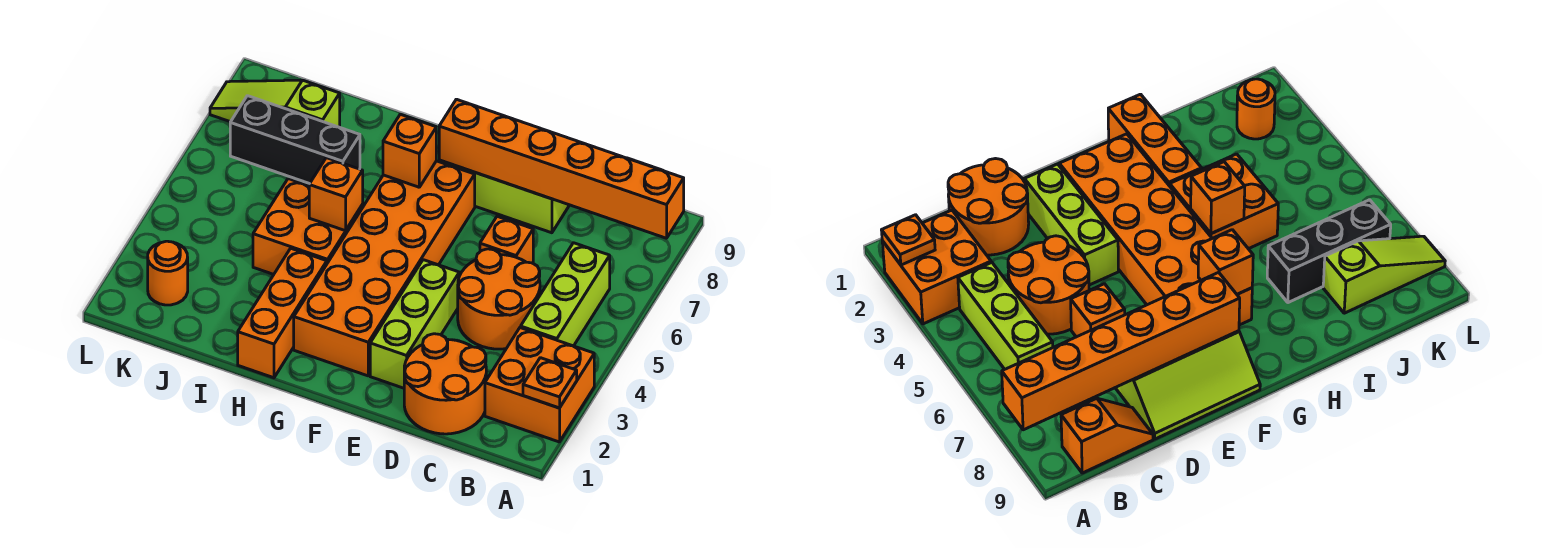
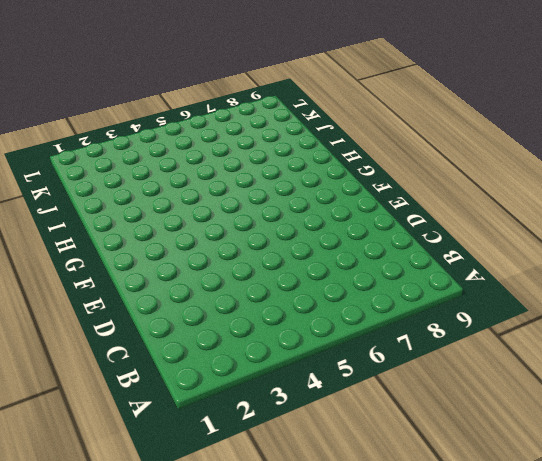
none -> orange 2x2 brick [485,328,594,442]
none -> lime 1x3 brick [521,243,610,346]
none -> orange 1x2 slope [1061,398,1153,473]

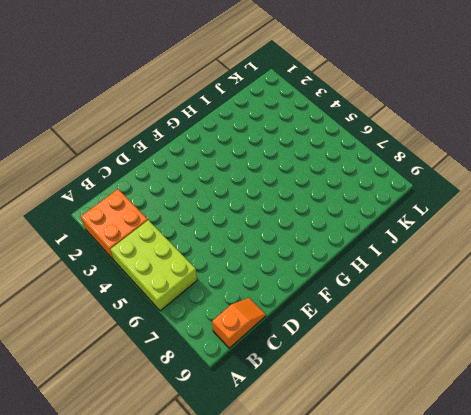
lime 2x3 brick [111,220,197,311] -> lime 1x3 brick [521,243,610,346]
none -> orange 2x2 round brick [404,334,486,434]
none -> orange 2x2 round brick [458,249,540,349]
none -> orange 1x1 brick [480,216,533,263]

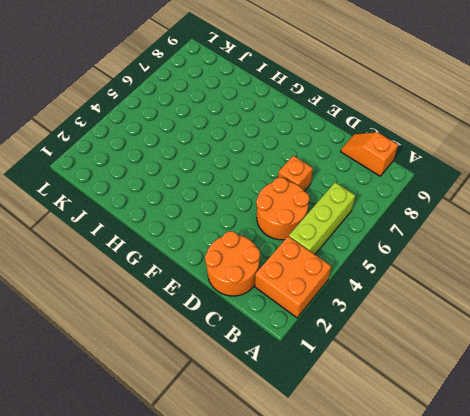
none -> lime 2x3 slope [439,160,569,233]
none -> lime 1x3 brick [370,260,459,388]
none -> orange 2x6 brick [294,161,475,376]

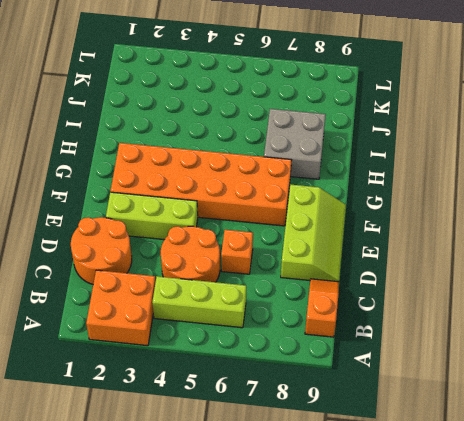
grey 2x2 brick [264,109,326,179] -> black 1x3 brick [230,96,360,184]
none -> orange 1x3 brick [238,248,327,378]
none -> orange 2x2 brick [253,179,363,274]
none -> lime 1x3 slope [210,80,340,127]

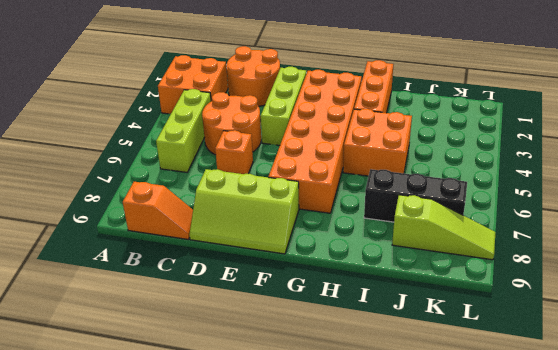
none -> orange 1x1 round brick [148,241,188,305]
none -> orange 1x1 plate [523,358,577,408]
none -> orange 1x6 brick [439,99,684,238]

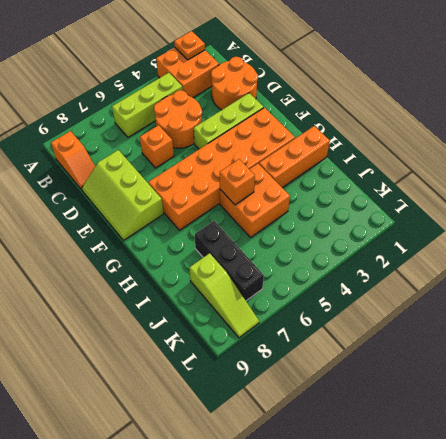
none -> orange 1x1 round brick [148,241,188,305]
none -> orange 1x6 brick [439,99,684,238]
none -> orange 1x1 brick [383,114,436,187]

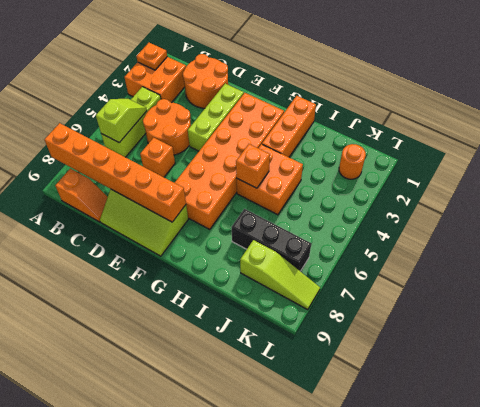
lime 1x2 slope [96,99,147,143] -> none
none -> orange 1x1 brick [383,114,436,187]

